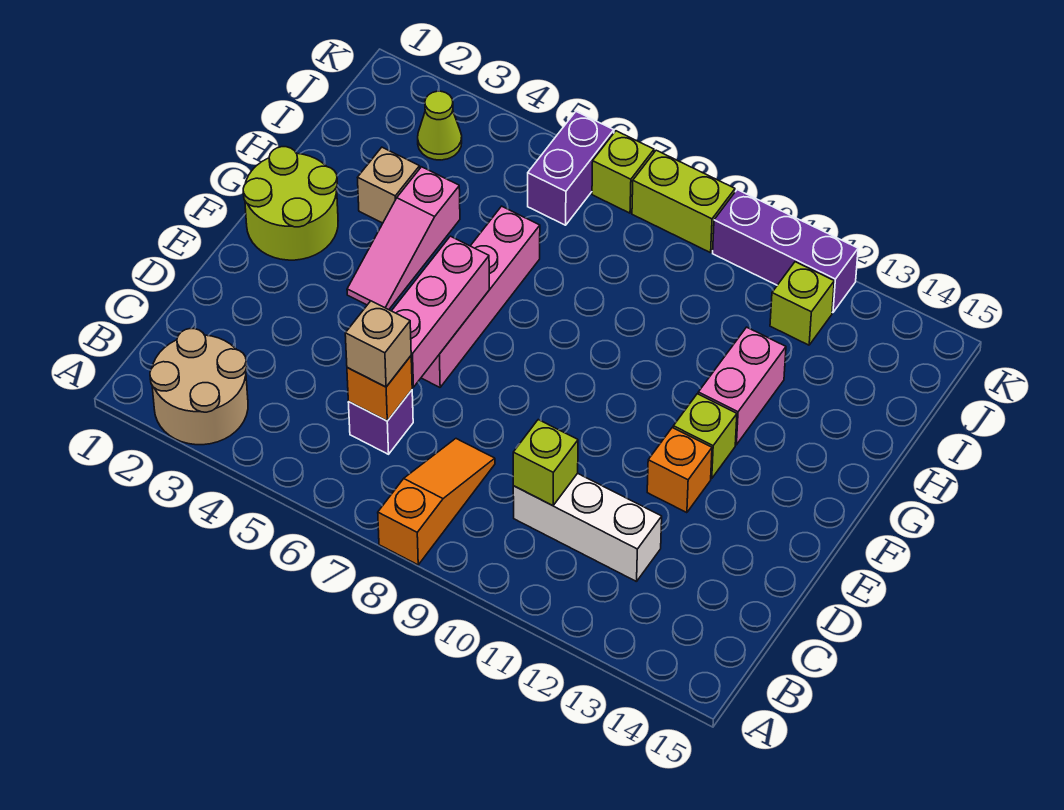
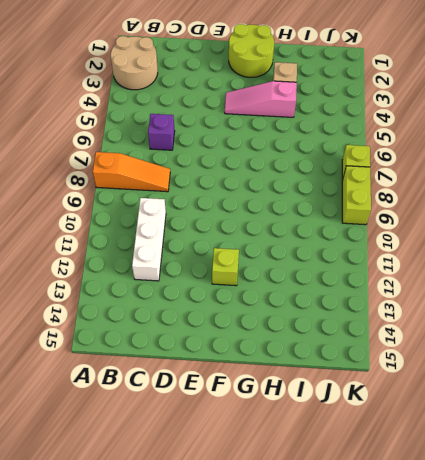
none -> pink 1x4 brick [421,206,540,387]
none -> orange 1x1 brick [647,428,712,513]
none -> pink 1x2 brick [698,327,786,445]

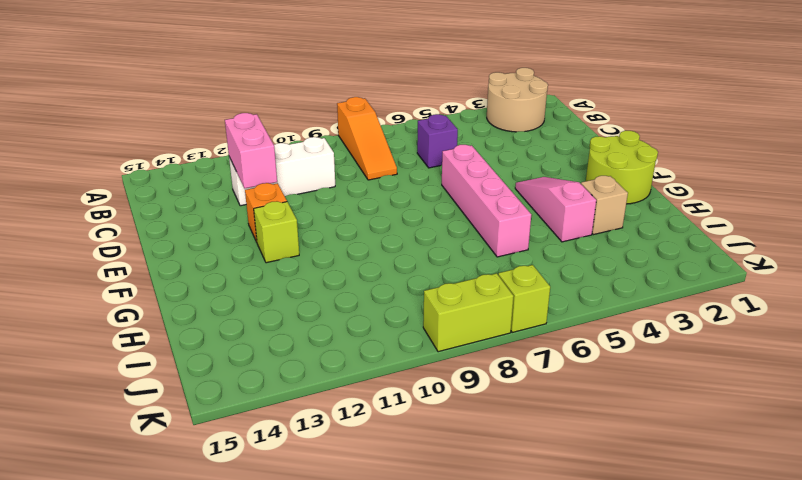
pink 1x2 brick [225,113,277,188] -> pink 1x2 brick moved to [698,327,786,445]
none -> lime 1x1 cone [418,91,462,160]
none -> purple 1x2 brick [528,112,614,225]
none -> lime 1x1 brick [770,262,834,345]

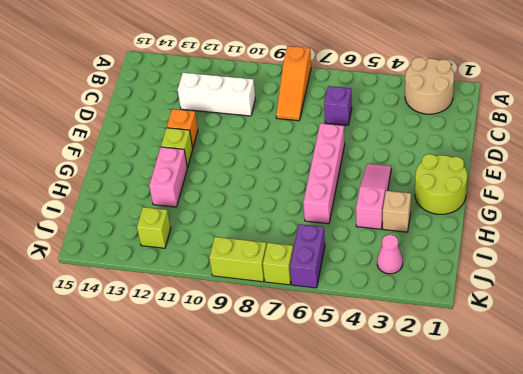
pink 1x1 cone [377,235,403,274] -> lime 1x1 cone [418,91,462,160]
none -> purple 1x3 brick [713,190,858,313]
none -> orange 1x1 brick [347,356,412,421]
none -> lime 1x1 brick [513,420,578,506]

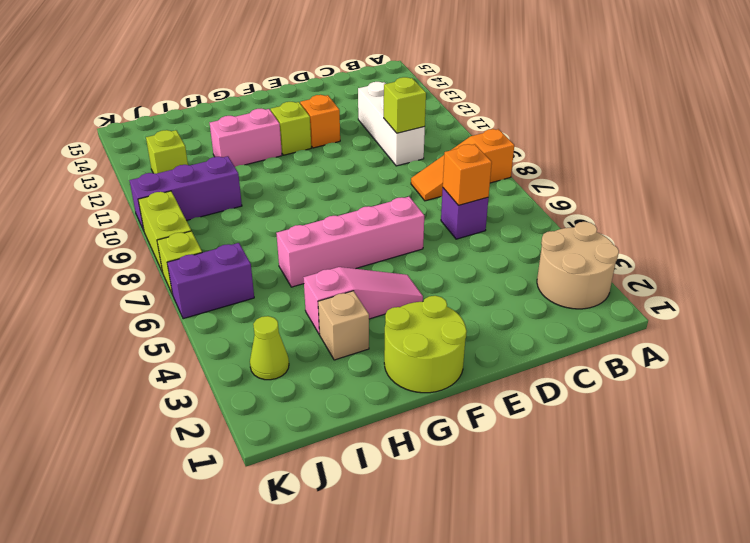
purple 1x3 brick [129,156,242,230] -> purple 1x3 brick turned to [713,190,858,313]
none -> pink 1x3 brick [392,236,489,387]
none -> tan 1x1 brick [345,301,411,387]

